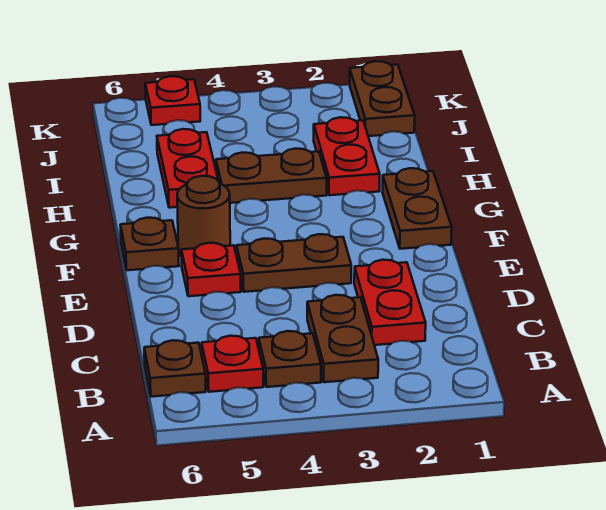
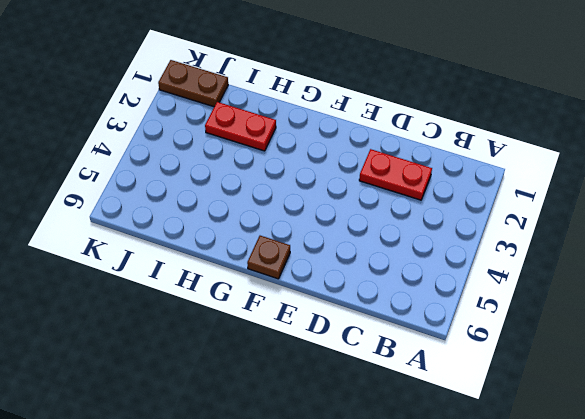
none -> brown 1x2 plate [307,295,378,382]
none -> brown 1x1 plate [259,331,321,387]
none -> red 1x1 plate [202,336,263,392]

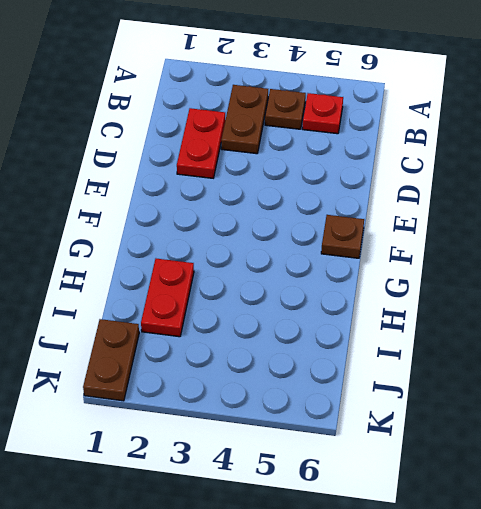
none -> brown 1x1 plate [144,340,206,397]
none -> brown 1x2 plate [237,234,351,292]
none -> red 1x1 plate [181,243,241,296]

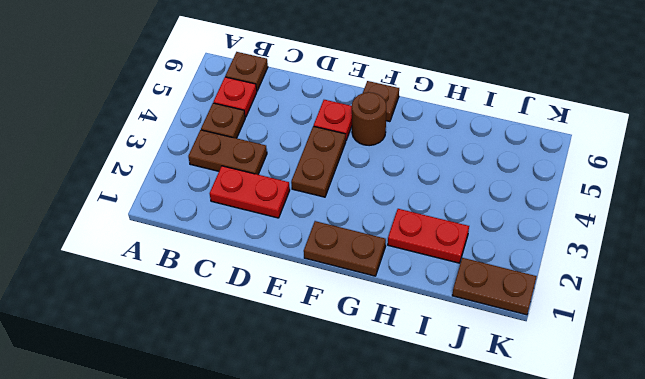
none -> brown 1x2 plate [216,149,327,203]
none -> red 1x2 plate [157,129,218,208]
none -> red 1x1 plate [145,76,200,125]

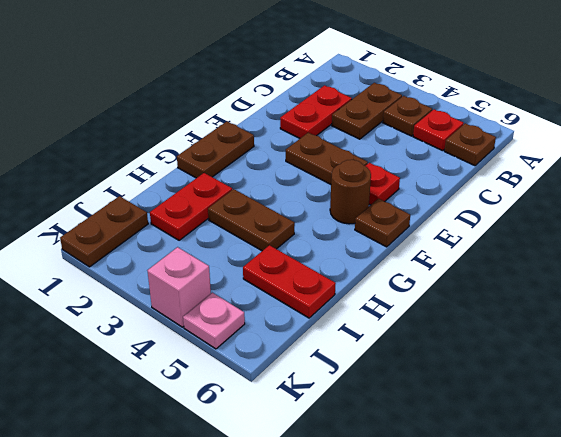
red 1x2 plate [243,245,336,318] -> red 1x2 plate turned to [157,129,218,208]
pink 1x1 brick [147,247,211,327] -> none
pink 1x1 plate [183,293,245,349] -> red 1x1 plate [145,76,200,125]

